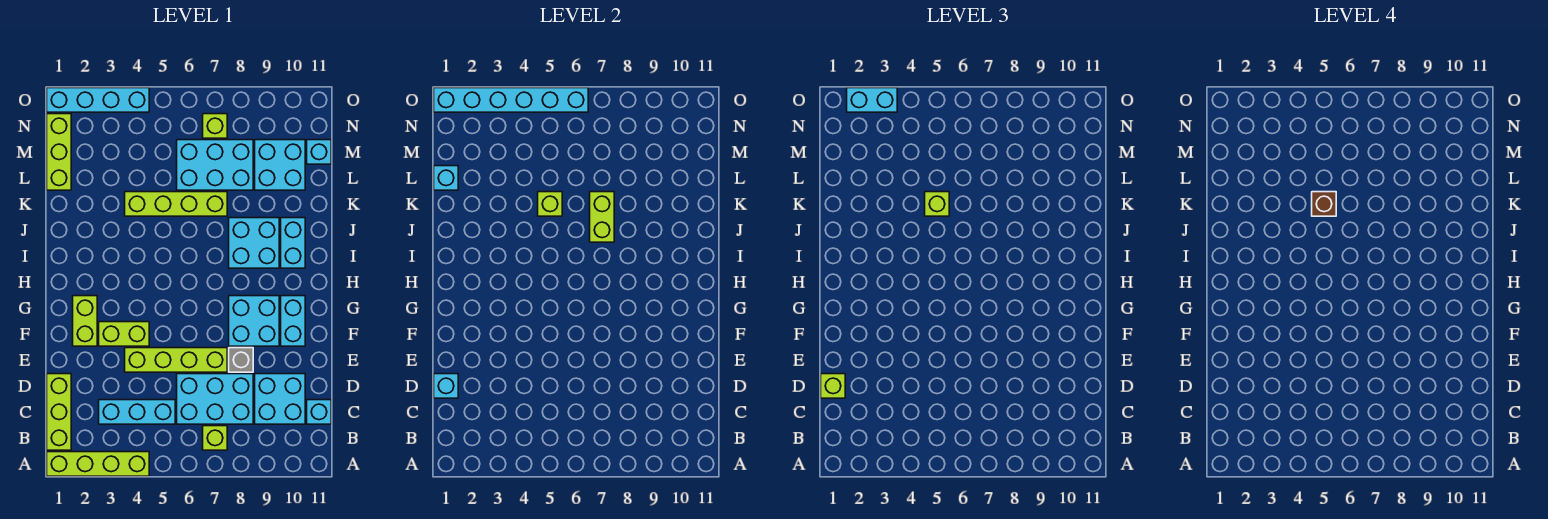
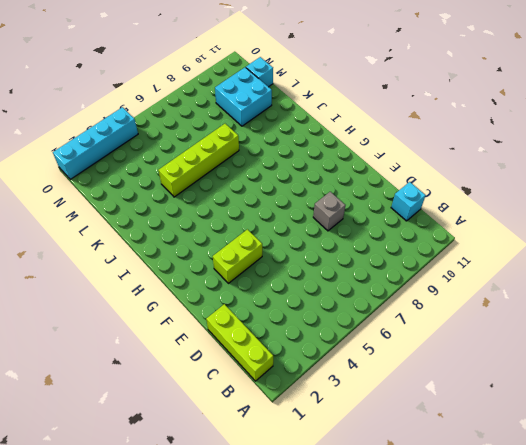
none -> lime 1x4 brick [47,452,149,476]
none -> lime 1x1 brick [203,426,227,450]
none -> cyan 1x3 brick [99,400,175,424]
none -> cyan 2x3 brick [177,374,253,424]

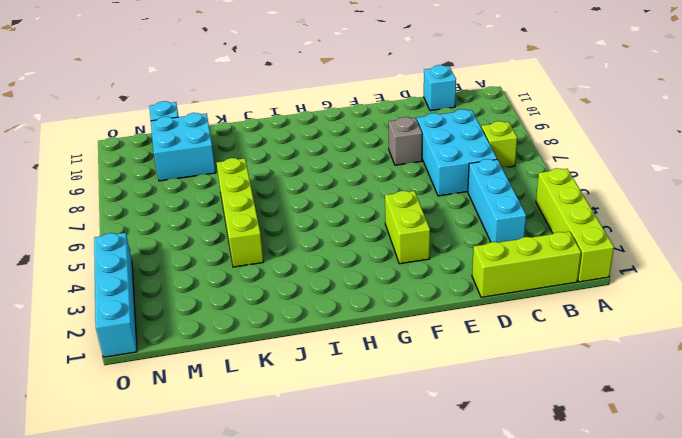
none -> cyan 2x2 brick [255,374,305,424]
none -> lime 1x4 brick [125,348,227,372]
none -> lime 1x2 brick [73,296,97,346]
none -> cyan 2x2 brick [229,296,279,346]

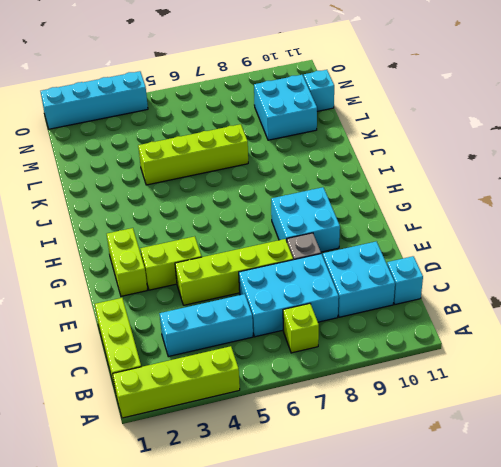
none -> cyan 1x2 brick [281,296,305,346]
none -> cyan 2x2 brick [229,218,279,268]
none -> cyan 1x2 brick [281,218,305,268]
none -> lime 1x3 brick [47,114,71,190]

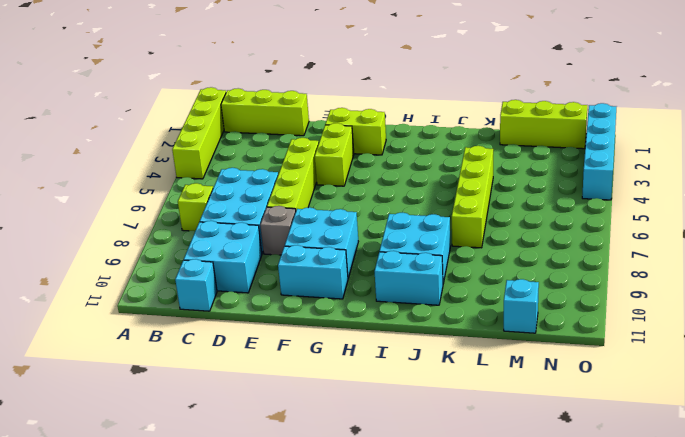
none -> cyan 1x3 brick [99,400,175,424]
none -> cyan 2x3 brick [177,140,253,190]
none -> cyan 2x2 brick [255,140,305,190]
none -> lime 1x1 brick [203,114,227,138]

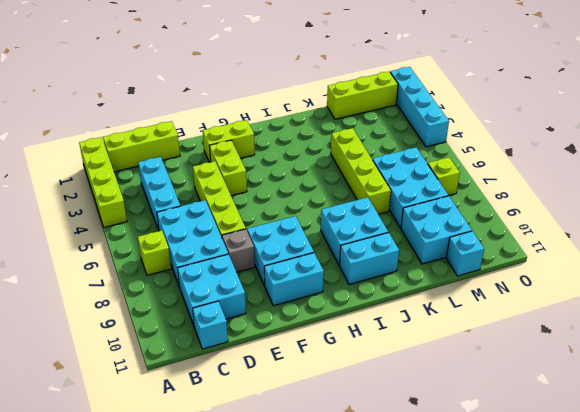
none -> cyan 1x1 brick [434,374,458,398]
none -> lime 1x2 brick [590,192,614,242]
none -> lime 1x1 brick [538,192,562,216]
none -> cyan 1x1 brick [434,166,458,190]

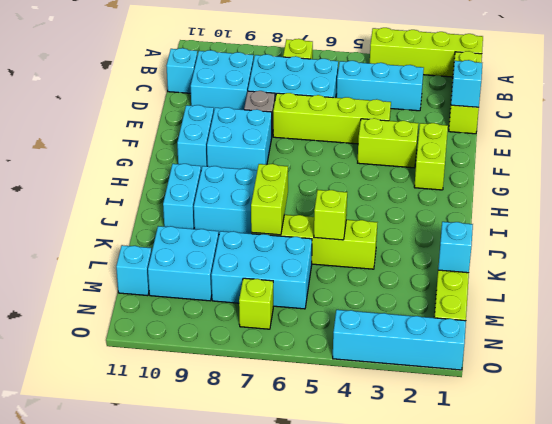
none -> cyan 1x6 brick [434,88,588,112]
none -> lime 1x1 brick [821,374,845,398]
none -> lime 1x1 brick [925,192,949,216]
none -> cyan 1x2 brick [847,88,897,112]

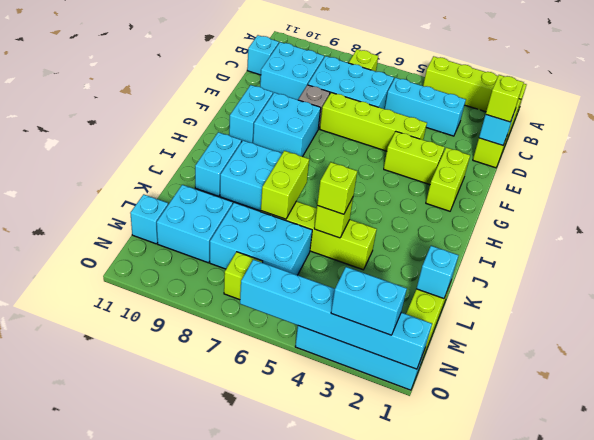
none -> brown 1x1 brick [1312,192,1336,216]

